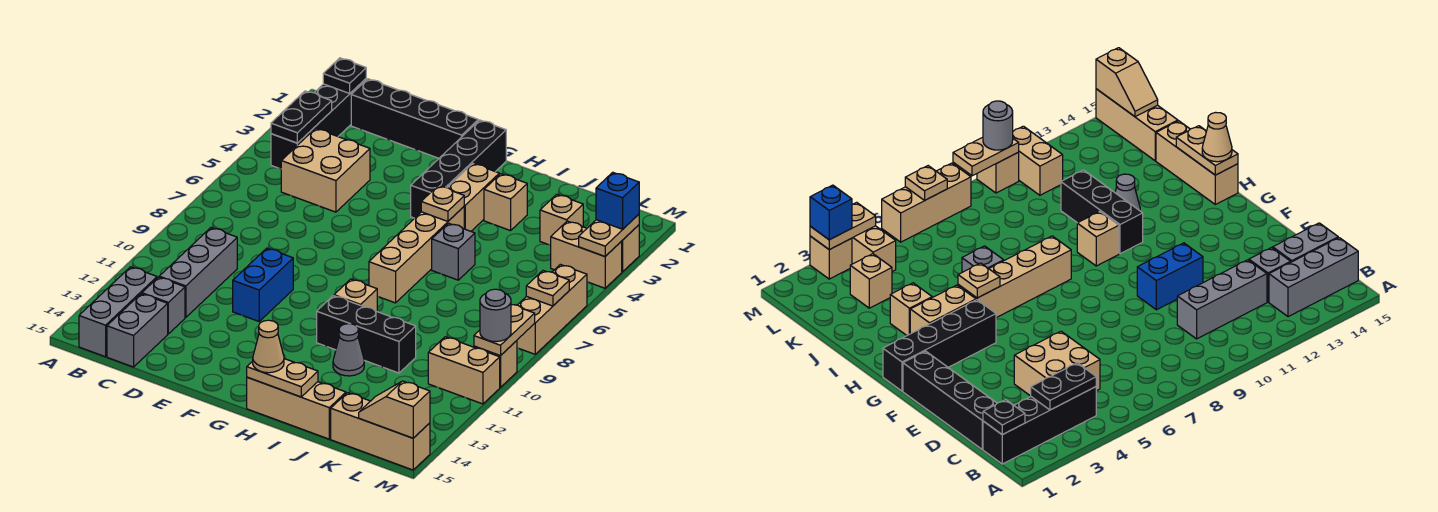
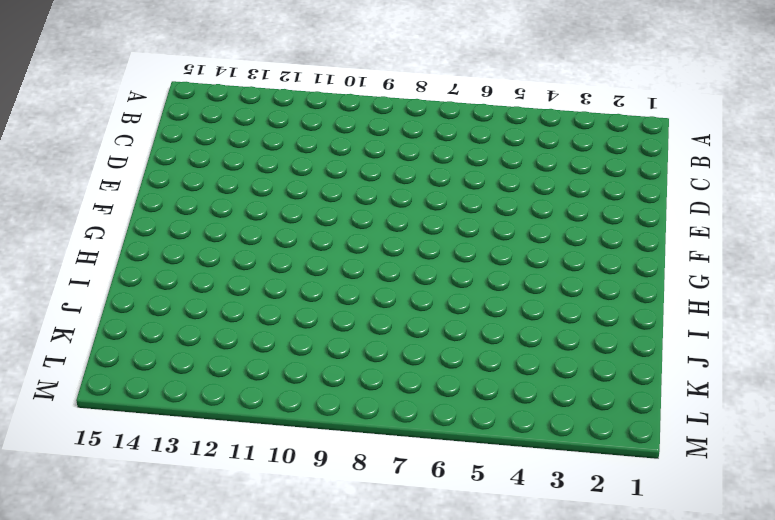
none -> black 1x4 brick [271,79,366,169]
none -> grey 1x3 brick [79,267,157,357]
none -> black 1x4 brick [351,79,478,158]
none -> tan 2x2 brick [281,128,370,212]

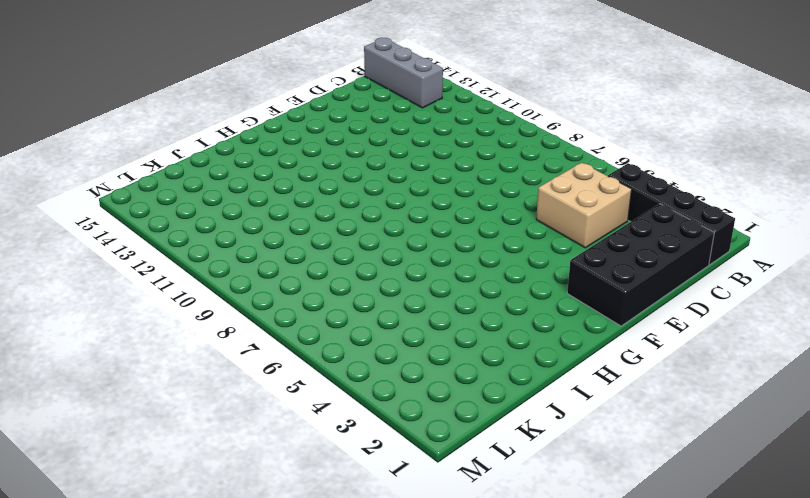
black 2x4 brick [567,204,714,326] -> black 1x4 brick [351,79,478,158]
none -> grey 1x3 brick [159,228,237,317]
none -> grey 1x1 brick [142,277,185,334]
none -> grey 1x2 brick [107,294,168,367]
none -> blue 1x2 brick [233,248,293,321]

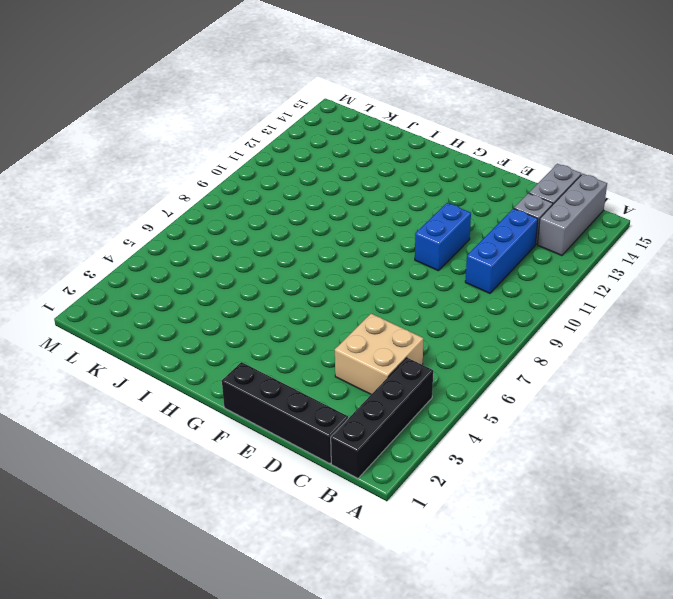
blue 1x3 brick [465,208,538,293] -> grey 1x3 brick [159,228,237,317]
none -> black 1x4 brick [411,120,506,218]
none -> tan 1x2 brick [447,164,499,231]
none -> tan 1x4 brick [369,207,464,303]
none -> tan 1x1 brick [334,279,377,311]

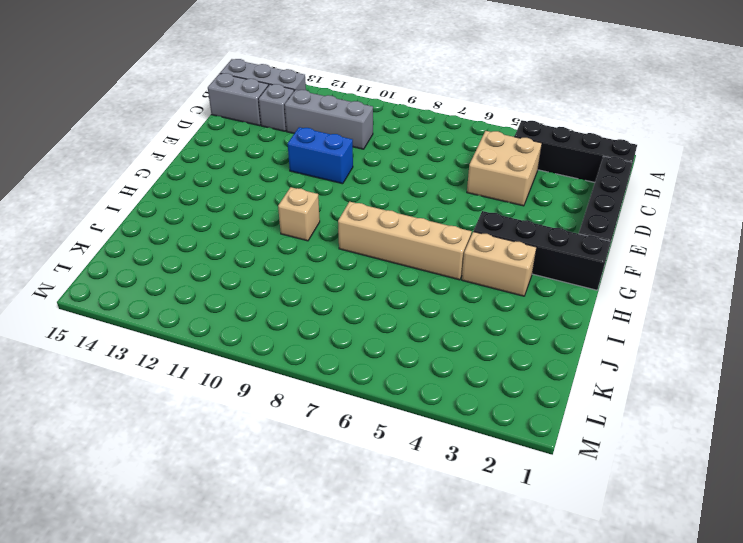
none -> black 1x3 brick [317,296,416,373]
none -> tan 1x3 brick [247,377,346,439]
none -> tan 1x1 brick [484,174,527,231]
none -> grey 1x1 brick [432,223,475,280]

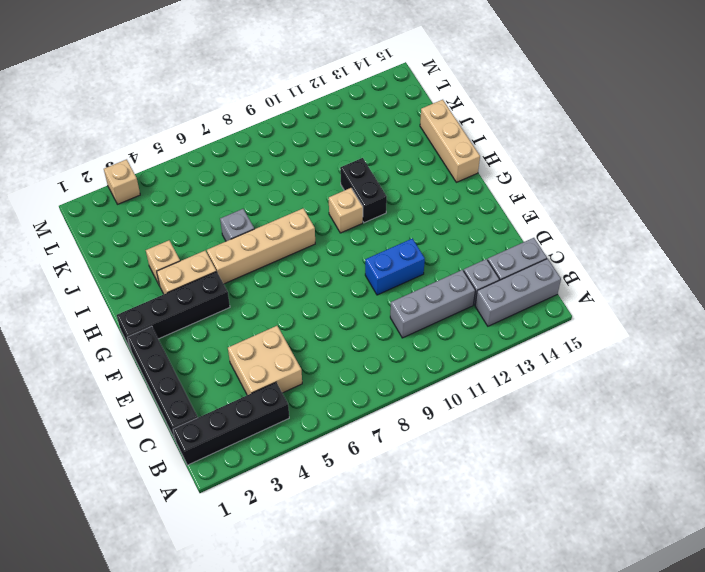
black 1x2 brick [340,158,387,223] -> black 1x3 brick [317,296,416,373]
none -> grey 1x1 cone [333,324,364,376]
none -> tan 1x1 brick [540,194,583,245]
none -> tan 1x3 brick [331,393,430,470]
none -> tan 1x2 brick [550,221,622,288]

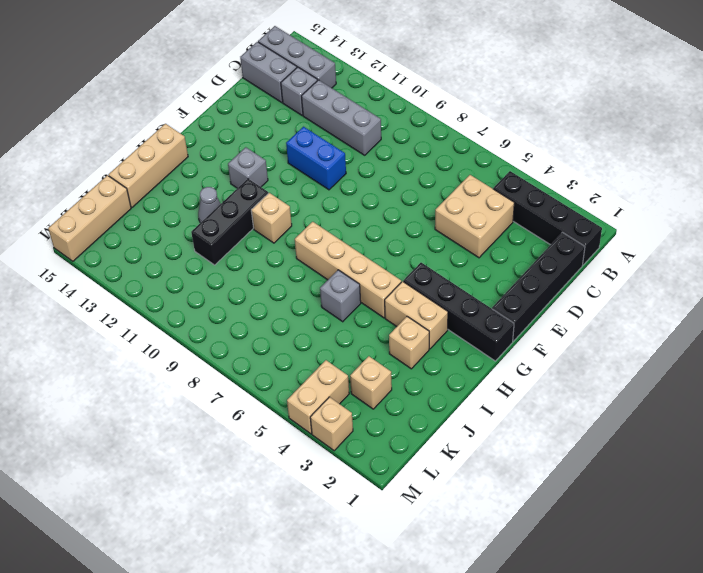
grey 1x1 brick [228,147,268,188] -> none
none -> tan 1x2 brick [428,337,500,404]
none -> tan 1x3 brick [517,264,587,354]
none -> tan 1x1 brick [474,341,517,387]
none -> black 1x1 plate [323,58,366,93]

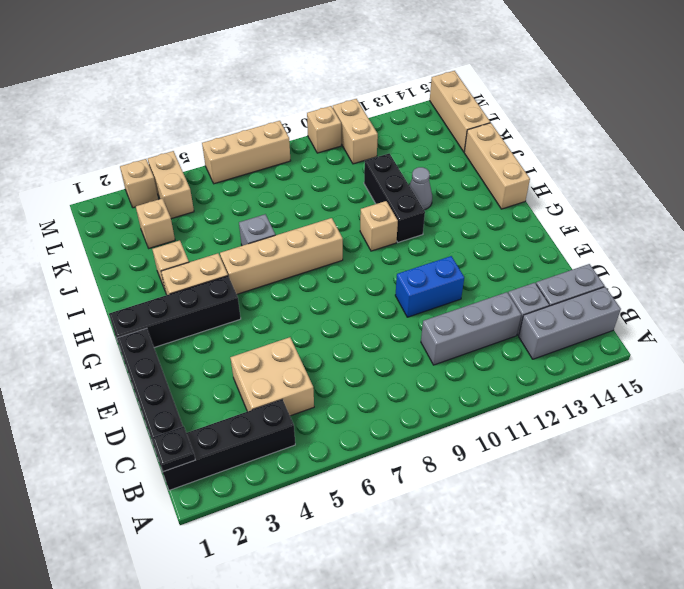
none -> black 1x2 plate [271,91,332,143]
none -> tan 1x1 plate [421,186,464,221]
none -> tan 1x2 plate [247,359,318,397]
none -> tan 1x2 slope [359,381,430,438]

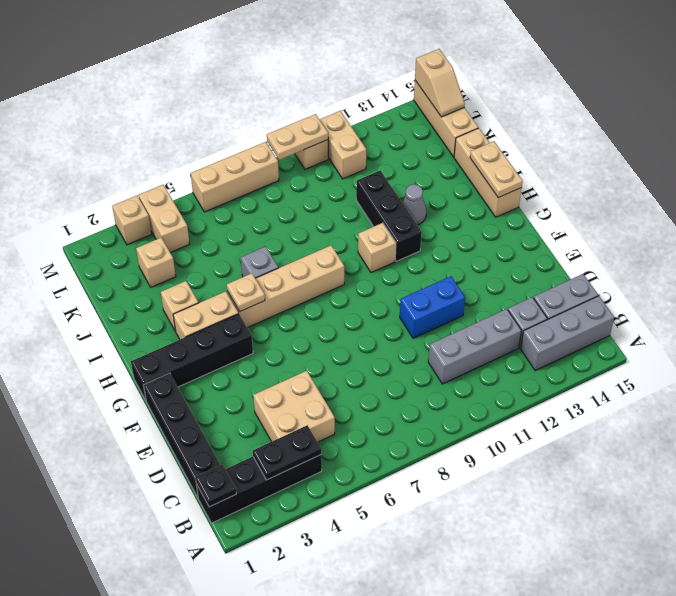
none -> tan 1x2 plate [579,214,639,256]
none -> tan 1x1 plate [526,271,569,306]
none -> tan 1x1 cone [253,320,284,373]
none -> blue 1x1 brick [596,172,639,229]

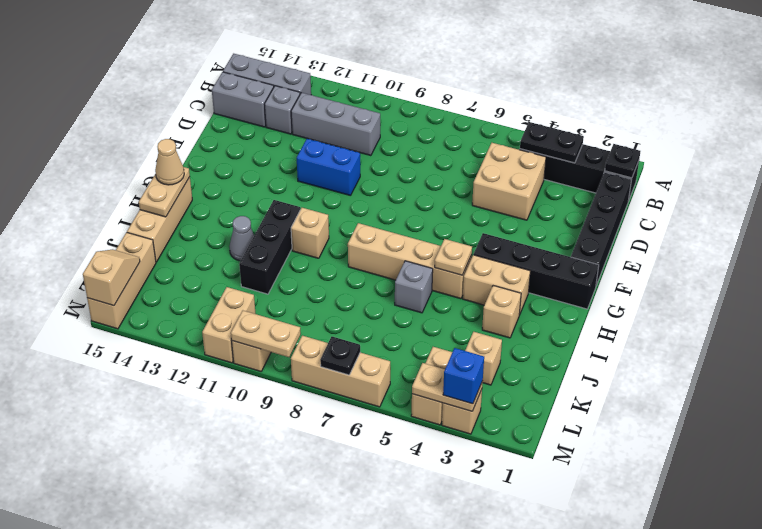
black 1x1 plate [320,337,360,375] -> tan 1x1 plate [526,271,569,306]
none -> grey 1x1 round brick [480,289,511,342]

